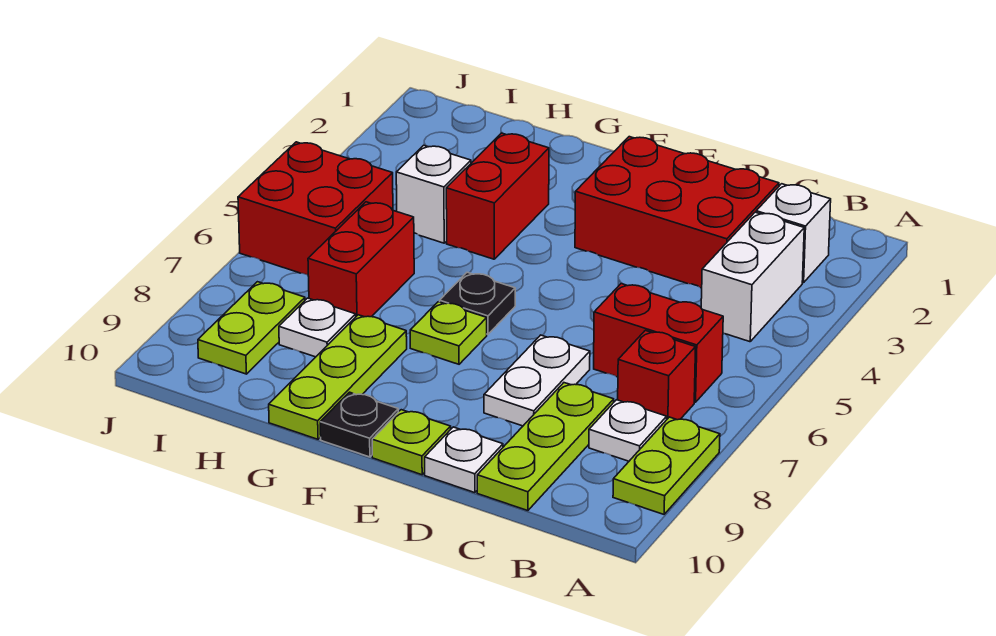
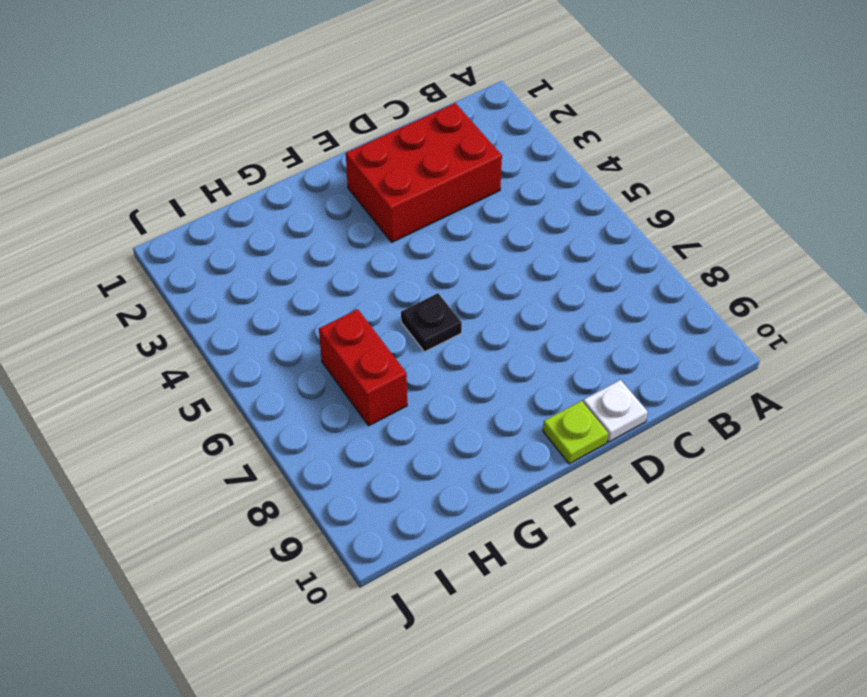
none -> lime 1x2 plate [613,417,720,514]
none -> white 1x1 brick [756,184,831,283]
none -> white 1x2 brick [701,212,804,342]

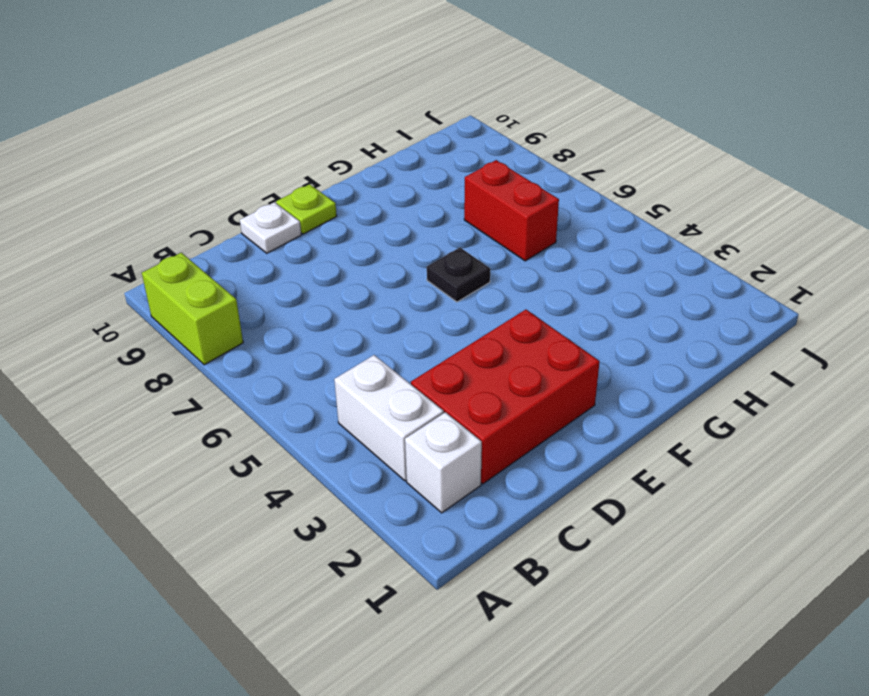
lime 1x2 brick [142,253,243,365] -> lime 1x2 plate [613,417,720,514]
none -> red 1x2 brick [594,284,723,402]
none -> red 1x1 brick [618,330,696,420]
none -> white 1x1 plate [589,400,667,461]

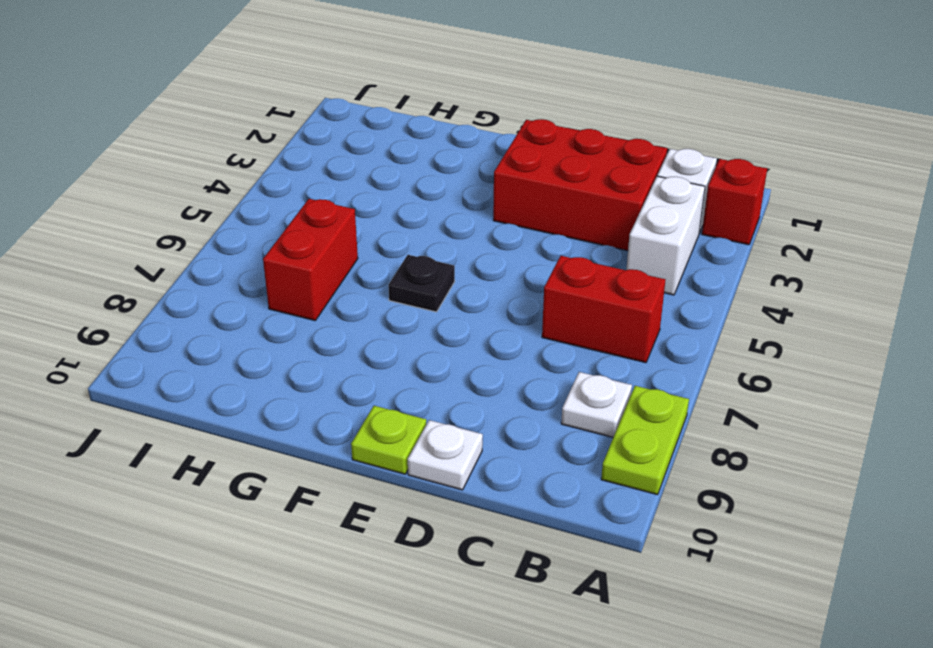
red 1x1 brick [702,159,767,245] -> red 1x1 brick moved to [618,330,696,420]
none -> lime 1x3 plate [477,383,614,511]
none -> white 1x2 plate [484,335,590,426]
none -> lime 1x1 plate [410,302,487,364]

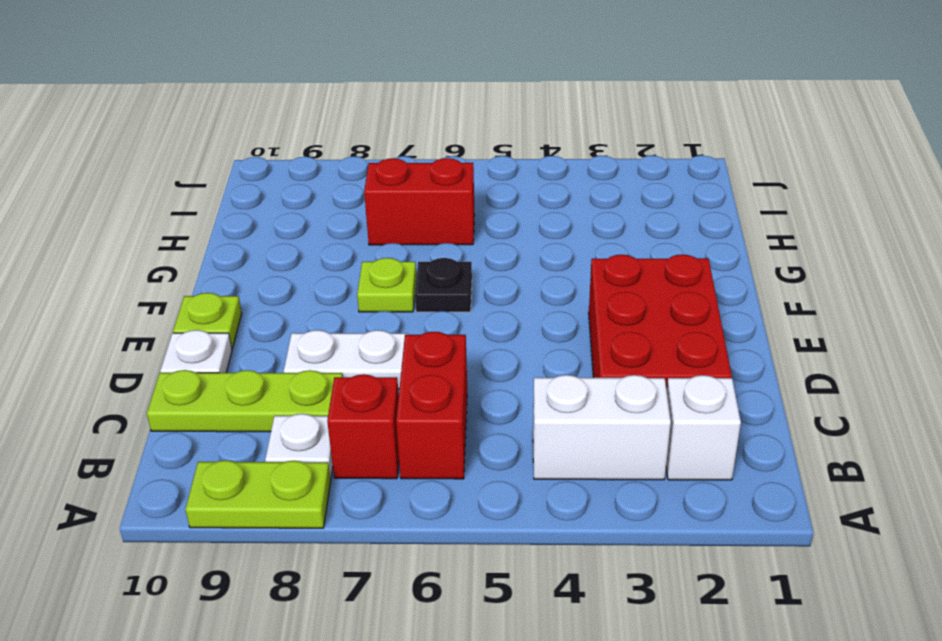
none -> black 1x1 plate [320,392,398,457]
none -> red 1x2 brick [446,133,549,259]
none -> lime 1x3 plate [269,315,407,439]

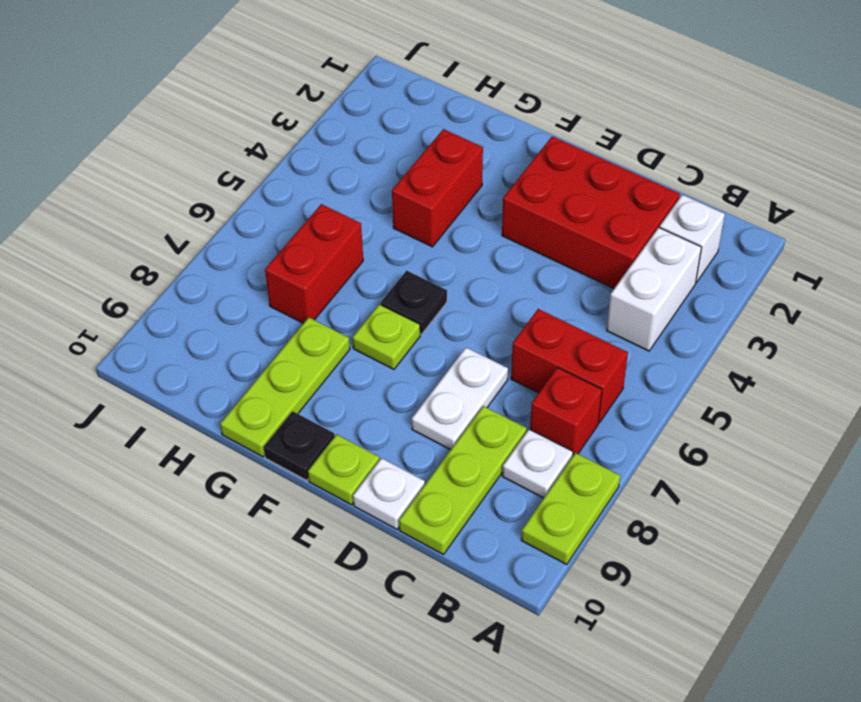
none -> white 1x1 brick [396,145,471,243]
none -> white 1x1 plate [279,298,356,357]
none -> red 2x2 brick [238,142,393,275]

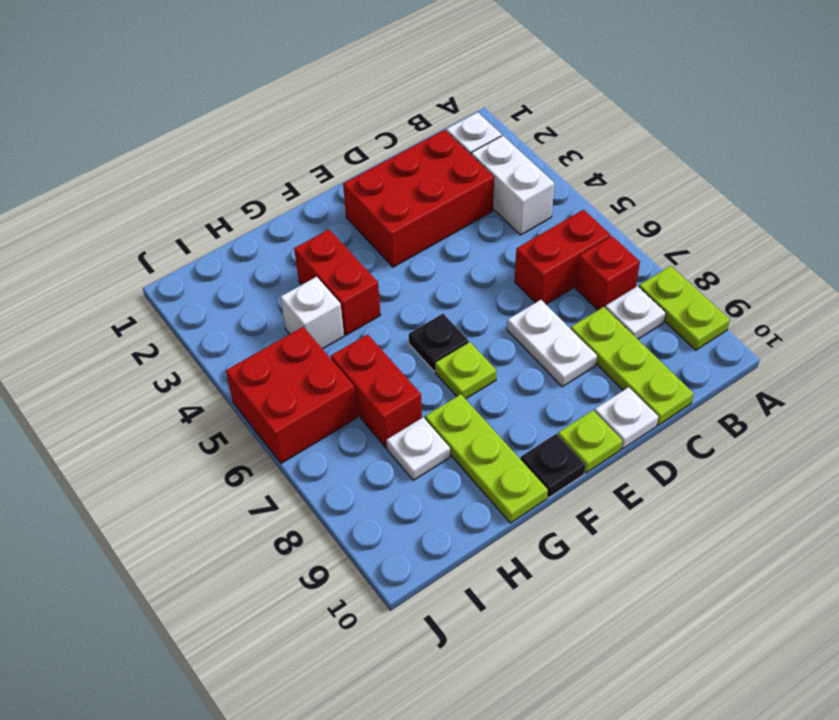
none -> lime 1x2 plate [198,282,305,374]

